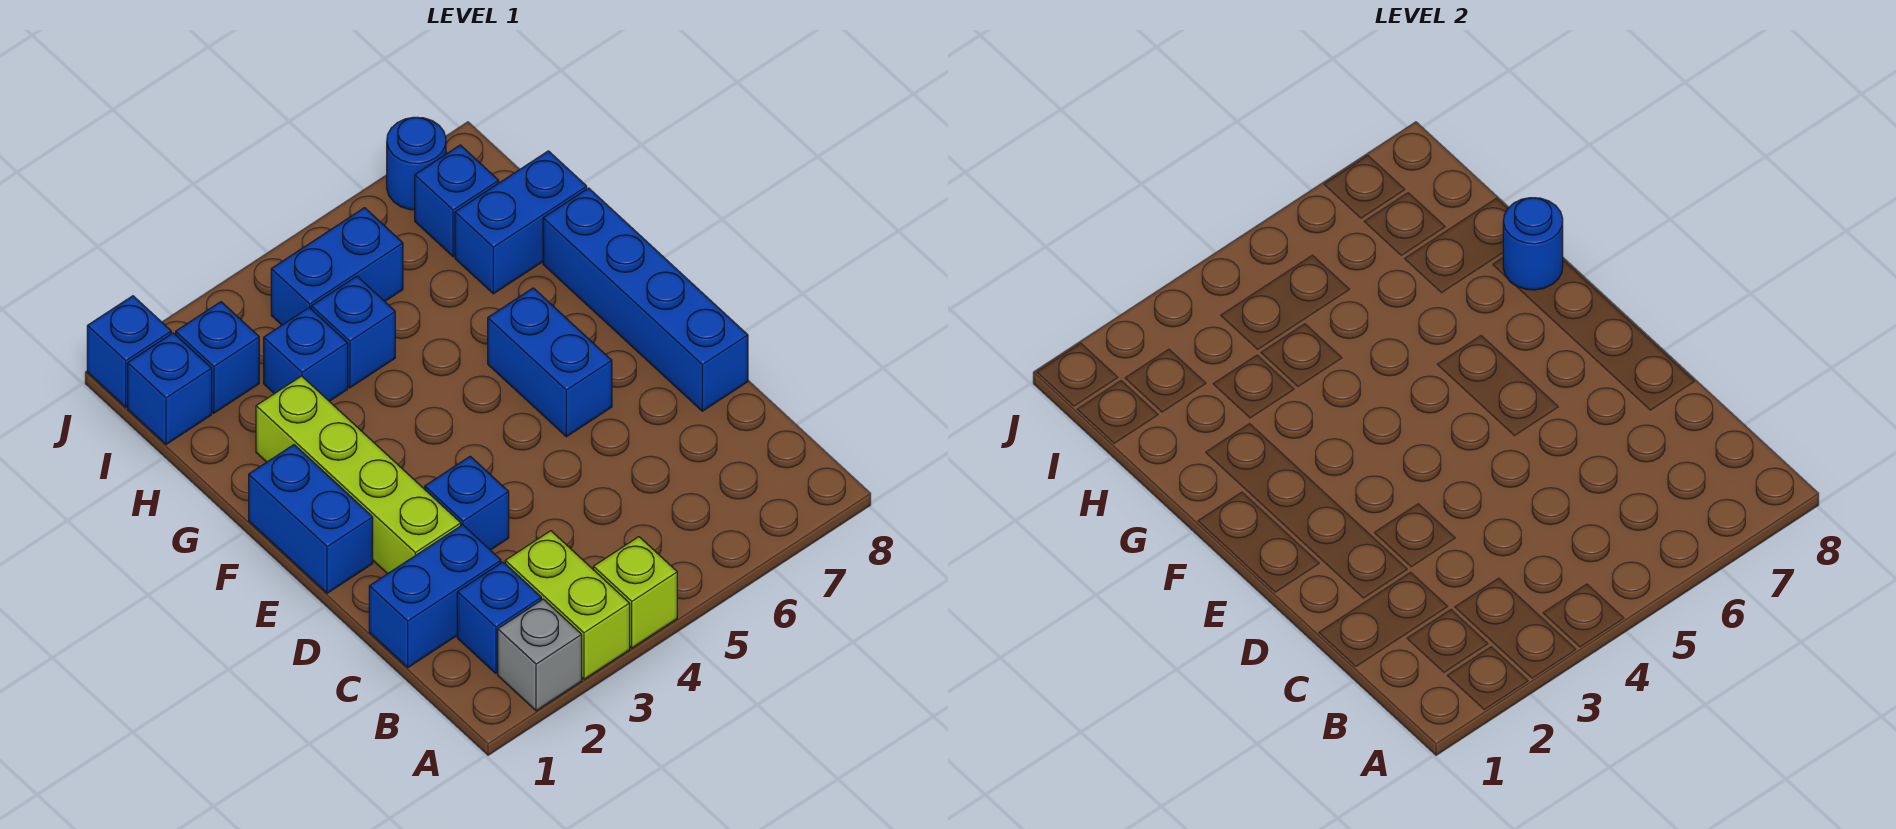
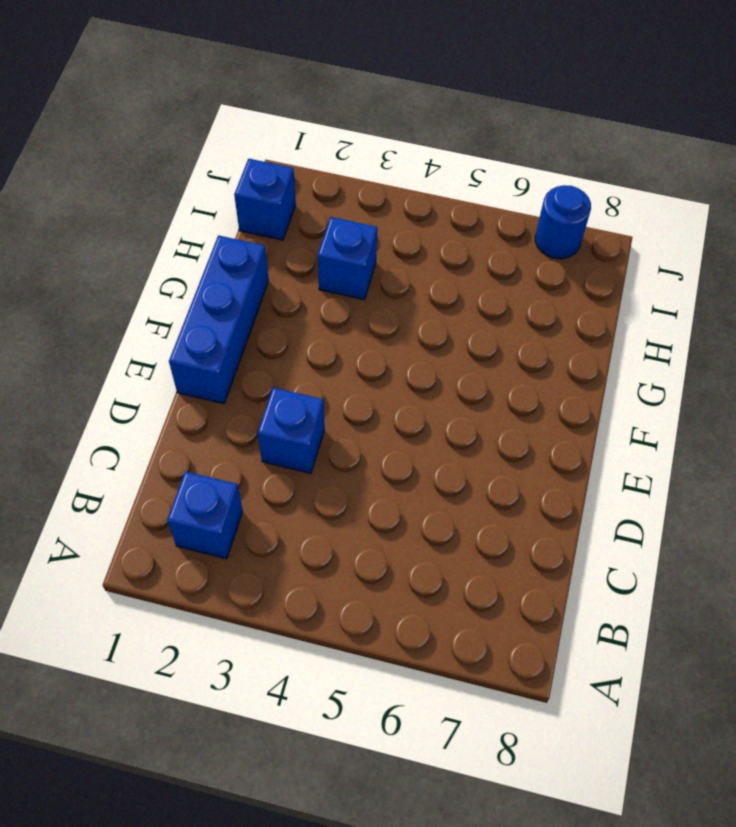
blue 1x3 brick [169,235,269,404] -> blue 1x2 brick [249,445,373,593]
none -> grey 1x1 brick [498,599,582,711]
none -> lime 1x2 brick [505,531,630,679]
none -> lime 1x1 brick [593,537,677,648]

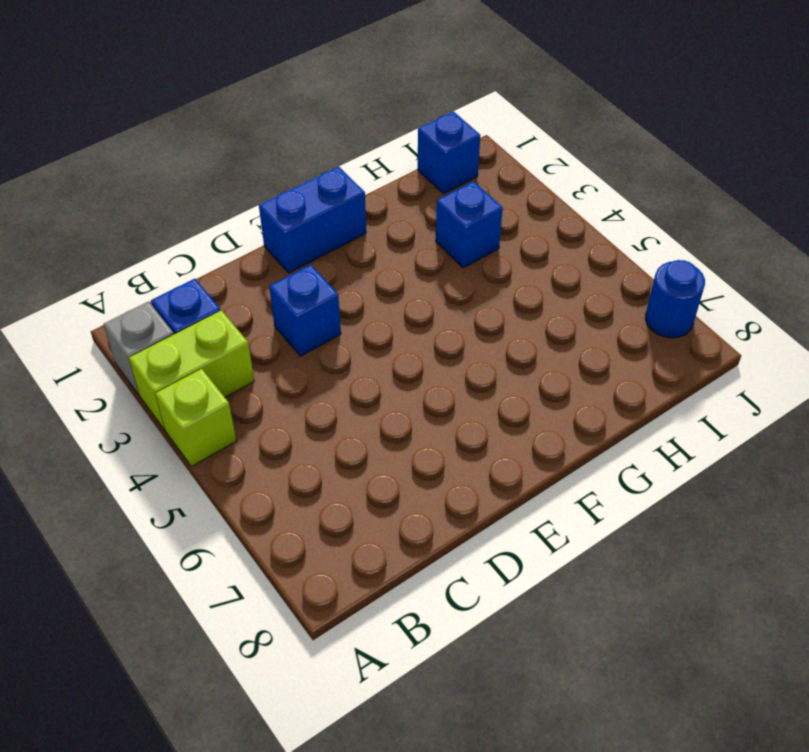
none -> blue 1x2 brick [369,525,501,667]
none -> lime 1x4 brick [256,376,461,574]
none -> blue 1x4 brick [543,188,748,411]

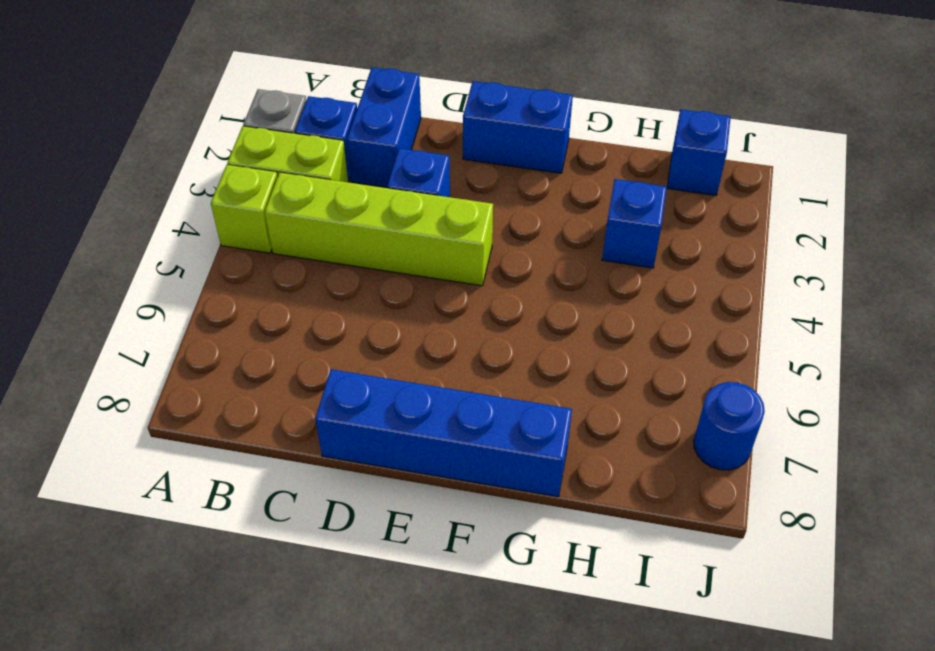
lime 1x4 brick [265,172,493,286] -> lime 1x4 brick moved to [256,376,461,574]
none -> blue 1x2 brick [488,288,612,437]
none -> blue 1x1 brick [311,276,395,388]
none -> blue 1x2 brick [455,151,587,294]

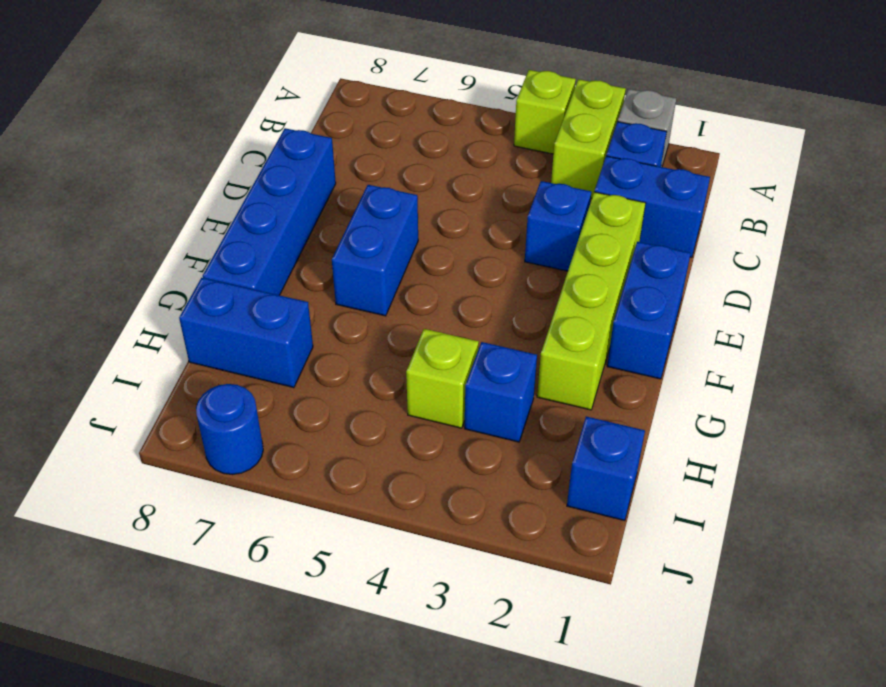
lime 1x1 brick [406,329,479,428] -> blue 1x1 brick [311,276,395,388]
none -> blue 1x1 brick [176,302,259,413]
none -> blue 1x2 brick [271,208,403,325]
none -> blue 1x1 brick [415,145,499,257]

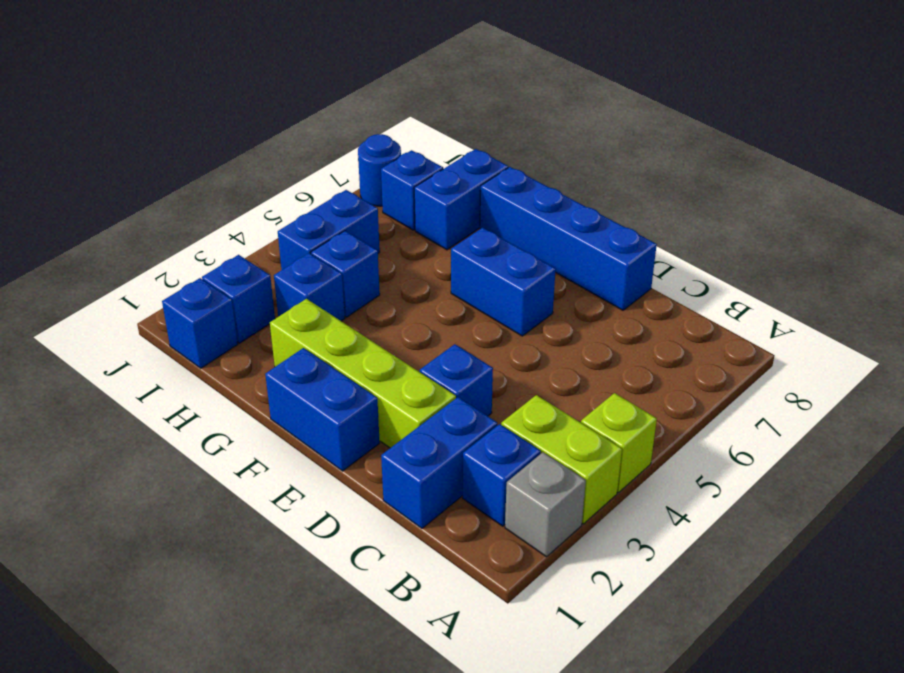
none -> blue 1x1 brick [87,296,171,407]
none -> blue 1x1 round brick [1503,198,1563,290]

